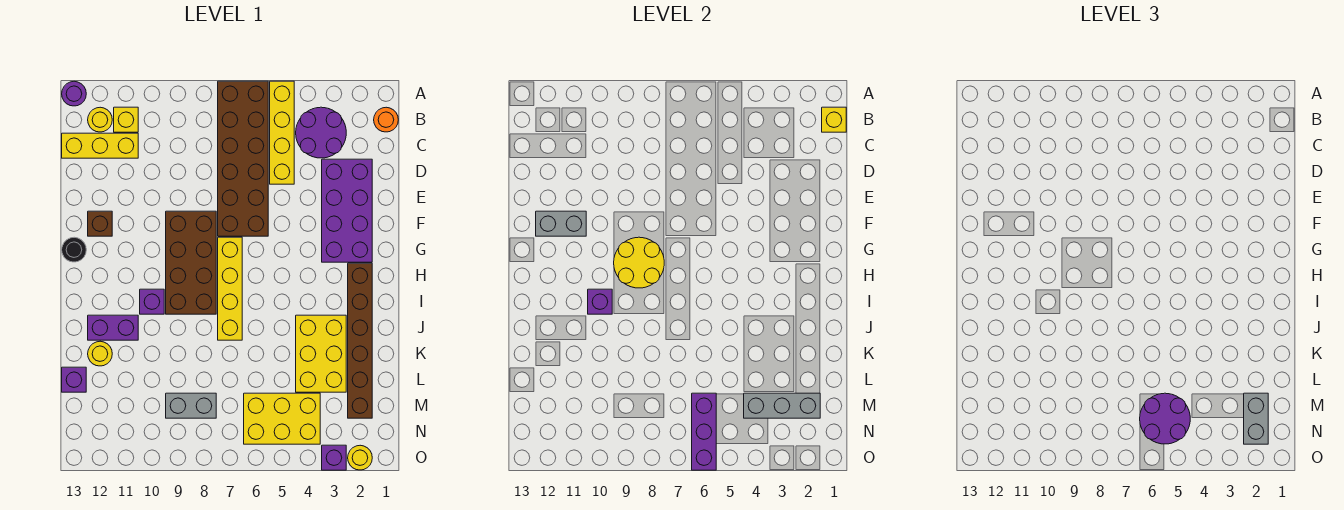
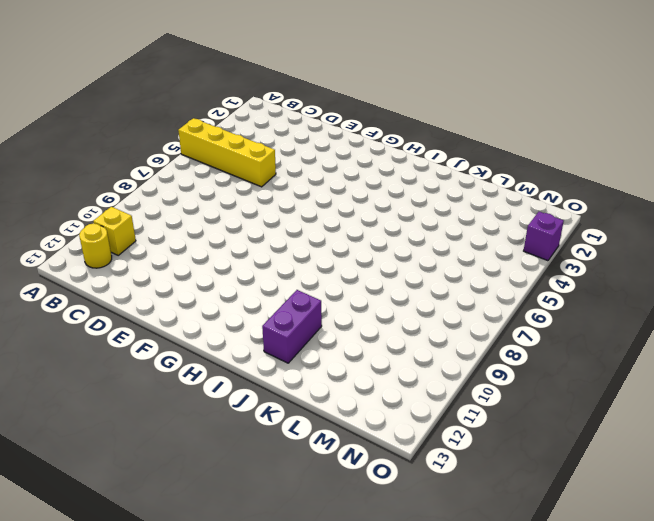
none -> brown 2x6 brick [218,81,268,236]
none -> purple 1x1 round brick [62,81,86,106]
none -> orange 1x1 round brick [374,107,398,132]
none -> purple 2x2 round brick [296,107,346,158]

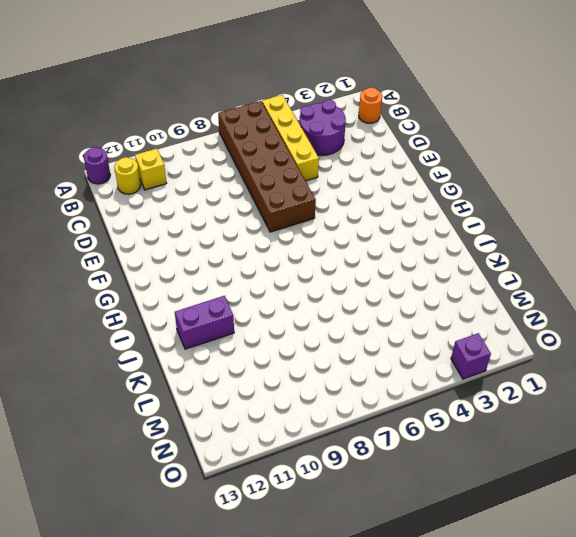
none -> yellow 1x3 brick [62,133,138,158]
none -> purple 2x4 brick [322,159,372,262]
none -> brown 2x4 brick [166,211,216,314]
none -> brown 1x1 brick [88,211,112,236]

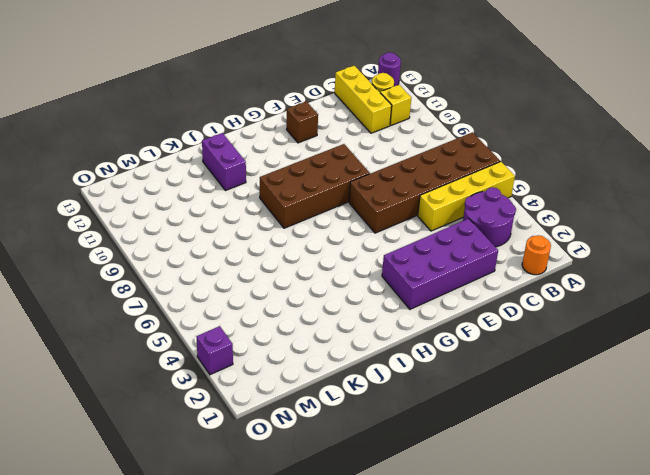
none -> yellow 1x4 brick [218,237,242,340]
none -> black 1x1 round brick [62,237,86,262]
none -> brown 1x6 brick [348,263,372,418]
none -> purple 1x1 brick [140,289,164,314]

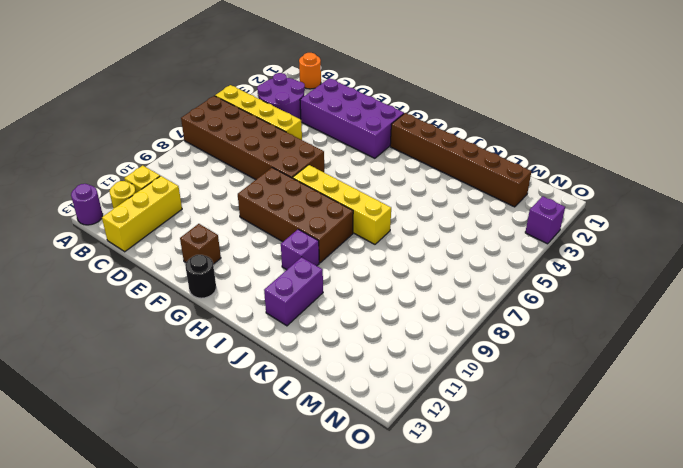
none -> yellow 2x3 brick [296,315,346,392]
none -> yellow 1x1 round brick [88,341,112,366]
none -> purple 1x1 brick [62,367,86,392]
none -> yellow 2x3 brick [244,393,320,444]

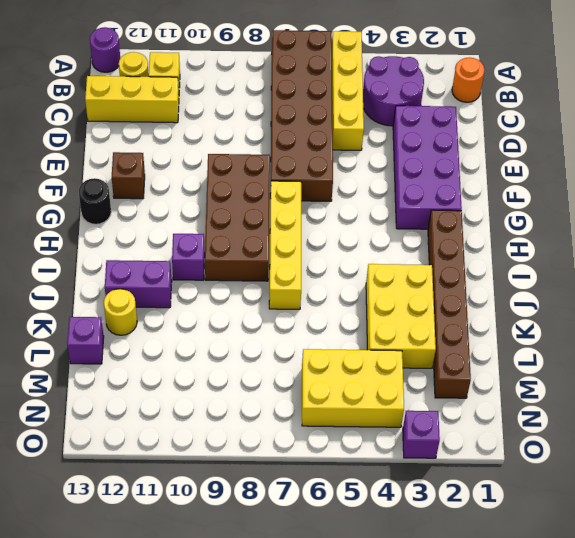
none -> grey 1x2 brick [166,393,216,418]
none -> yellow 1x1 round brick [348,445,372,470]
none -> yellow 1x1 brick [822,107,846,132]
none -> grey 1x2 brick [536,211,586,236]

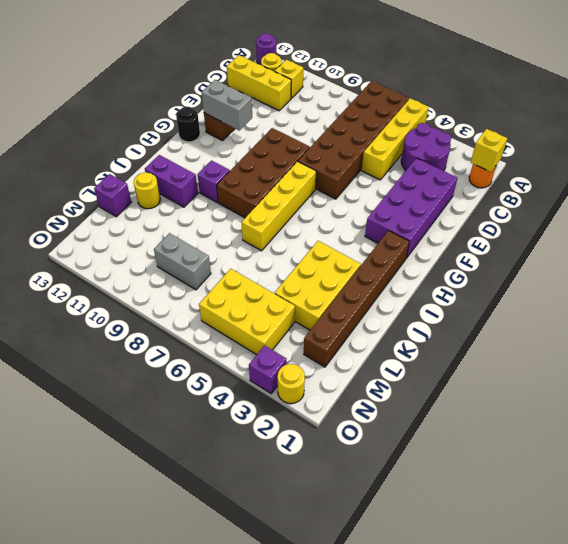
none -> yellow 2x2 round brick [614,237,664,288]
none -> purple 1x1 brick [588,289,612,314]
none -> grey 1x3 brick [744,393,820,418]
none -> purple 1x3 brick [692,393,716,470]

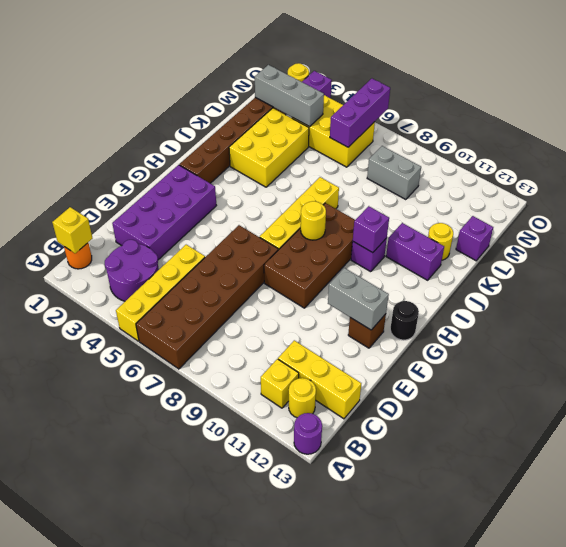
yellow 1x1 round brick [301,201,326,240] -> yellow 2x2 round brick [614,237,664,288]
none -> grey 1x2 brick [1244,393,1268,444]
none -> purple 2x2 round brick [1140,393,1190,444]

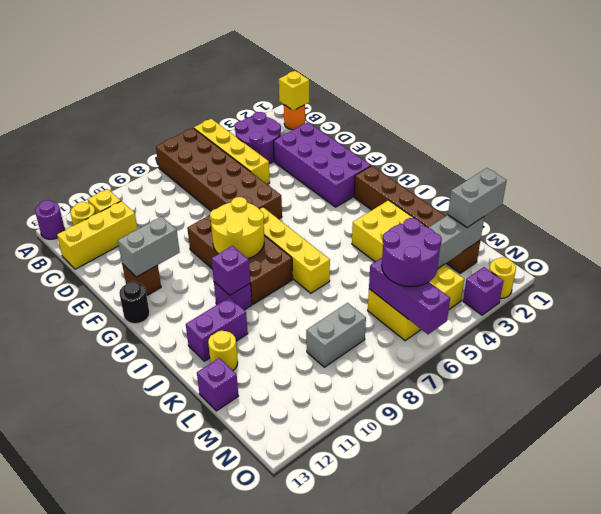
grey 1x2 brick [448,168,507,227] -> grey 1x2 brick turned to [1244,393,1268,444]

